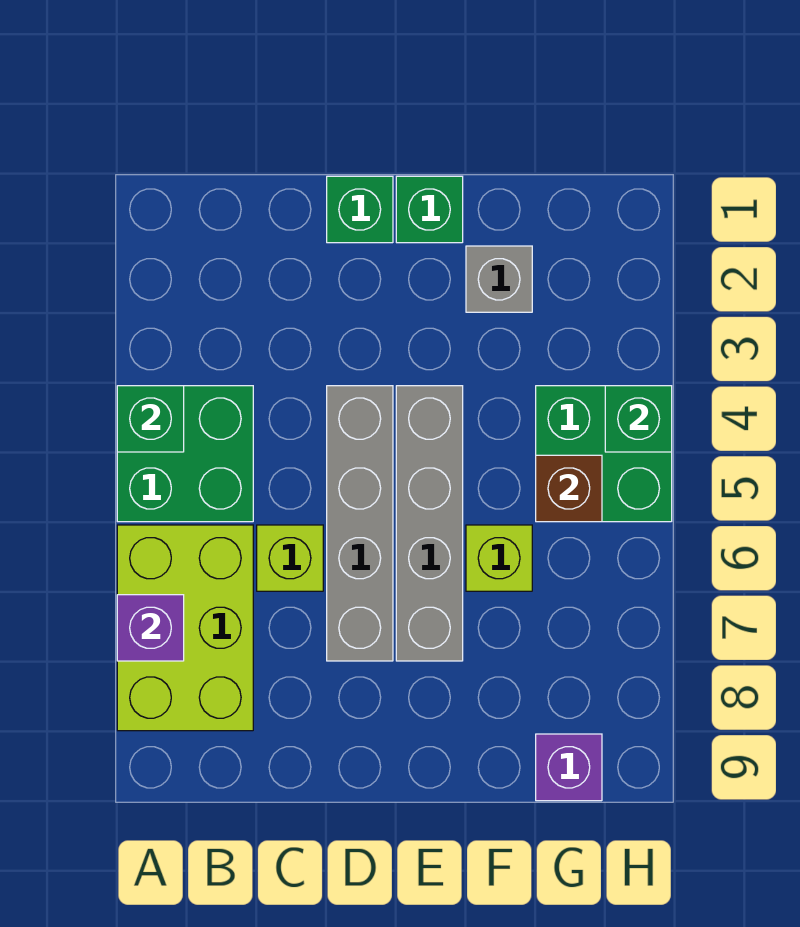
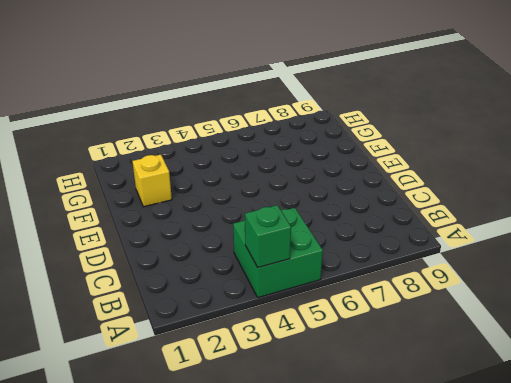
yellow 1x1 brick [132,155,172,207] -> grey 1x1 brick [466,246,532,312]
none -> lime 2x3 brick [117,525,253,731]
none -> lime 1x1 brick [257,525,323,591]
none -> green 1x1 brick [327,176,393,243]

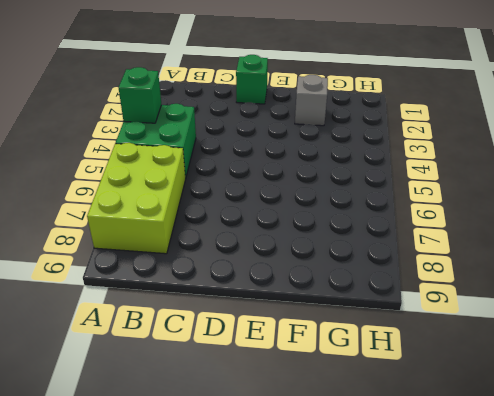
none -> lime 1x1 brick [257,525,323,591]
none -> grey 1x4 brick [327,386,393,661]
none -> green 1x1 brick [396,176,463,243]

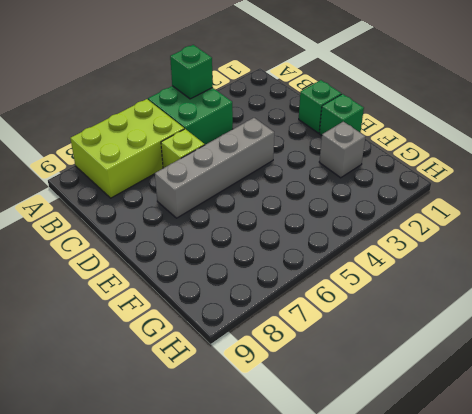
none -> grey 1x4 brick [396,386,463,661]
none -> lime 1x1 brick [466,525,532,591]
none -> green 2x2 brick [536,386,672,522]

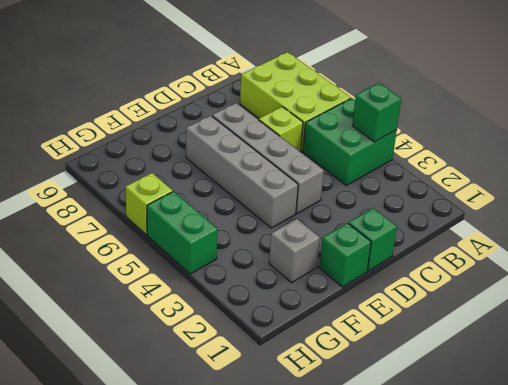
green 1x2 brick [147,191,218,274] -> green 2x2 brick [536,386,672,522]
lime 1x1 brick [125,173,173,235] -> lime 1x1 brick moved to [466,525,532,591]
none -> purple 1x1 brick [536,734,602,801]
none -> purple 1x1 brick [117,595,184,661]
none -> brown 1x1 brick [536,455,602,522]

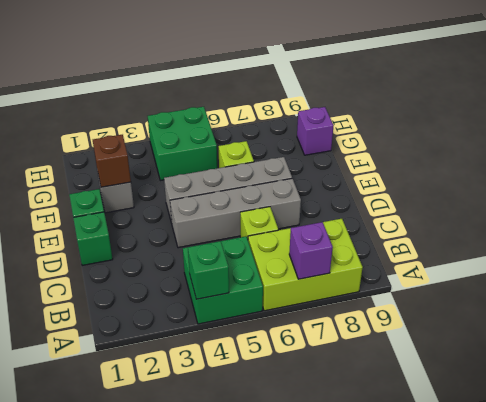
brown 1x1 brick [93,135,131,187] -> brown 1x1 brick moved to [536,455,602,522]
none -> green 1x1 brick [605,386,672,452]

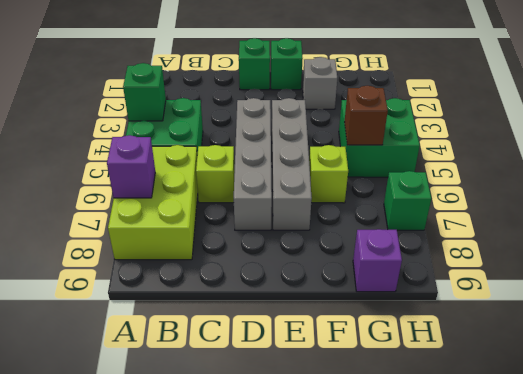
green 1x1 brick [384,171,431,230] -> green 1x1 brick moved to [605,386,672,452]

